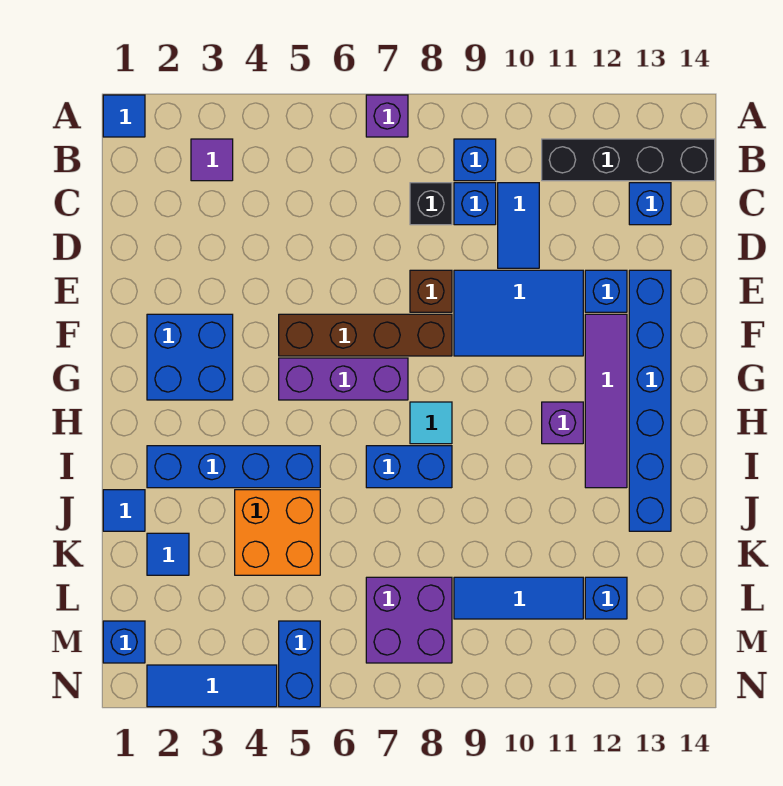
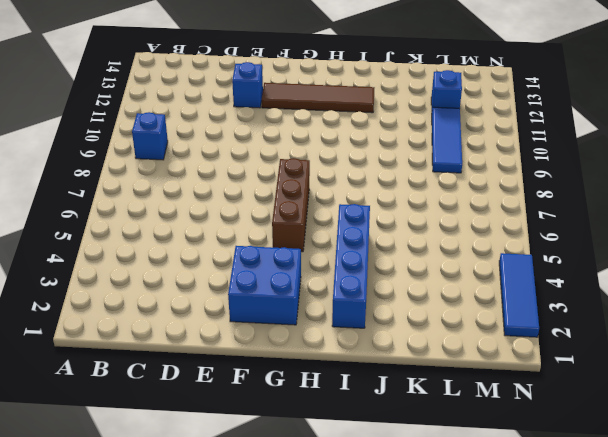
brown 1x4 tile [262,83,374,113] -> purple 1x4 tile [585,314,627,488]
brown 1x3 brick [272,158,310,252] -> purple 1x3 brick [279,358,408,400]
none -> blue 1x1 tile [103,95,145,137]
none -> purple 1x1 brick [366,95,408,137]
none -> purple 1x1 tile [191,139,233,181]
none -> black 1x4 brick [542,139,715,181]

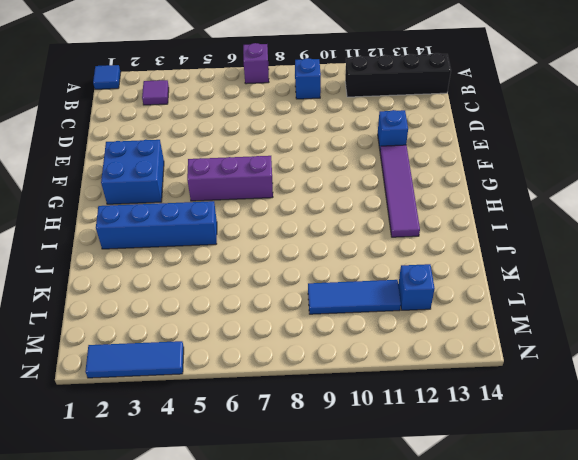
none -> black 1x1 brick [410,183,452,225]
none -> blue 1x1 brick [454,183,496,225]
none -> blue 1x2 tile [498,183,539,268]
none -> blue 1x1 brick [629,183,671,225]

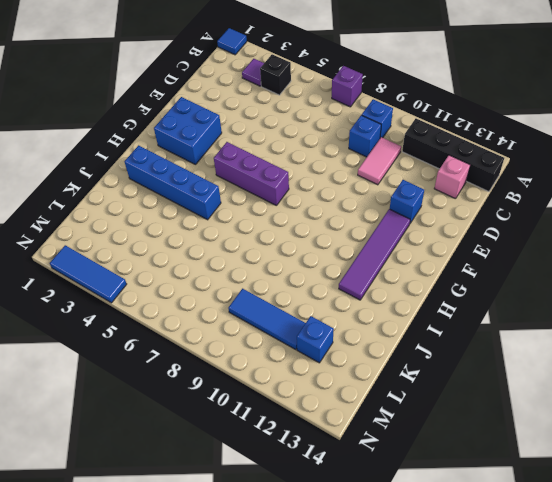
black 1x1 brick [260,54,291,95] -> black 1x1 brick moved to [410,183,452,225]
pink 1x2 tile [358,137,401,185] -> blue 1x2 tile [498,183,539,268]
pink 1x1 brick [434,155,470,199] -> blue 1x1 brick [629,183,671,225]
none -> brown 1x1 brick [410,270,452,312]
none -> blue 2x3 tile [454,270,583,356]
none -> blue 1x6 brick [629,270,671,531]
none -> brown 1x4 brick [279,314,452,356]

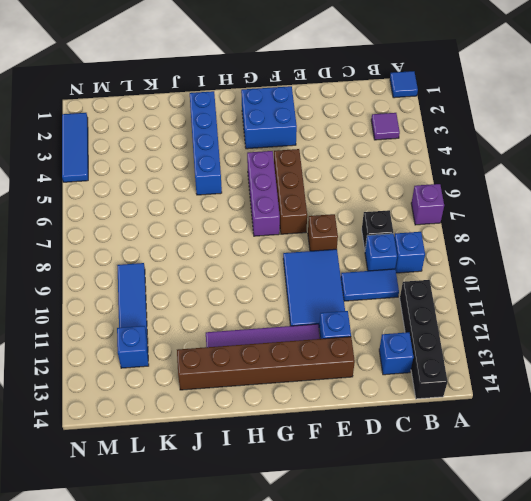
brown 1x6 brick [177,337,355,390] -> blue 1x6 brick [629,270,671,531]
brown 1x3 brick [274,149,307,234] -> brown 1x4 brick [279,314,452,356]
none -> cyan 1x1 tile [410,402,452,444]
none -> purple 1x1 brick [542,402,583,444]
none -> blue 1x2 brick [366,446,452,488]
none -> blue 1x1 tile [103,490,145,531]

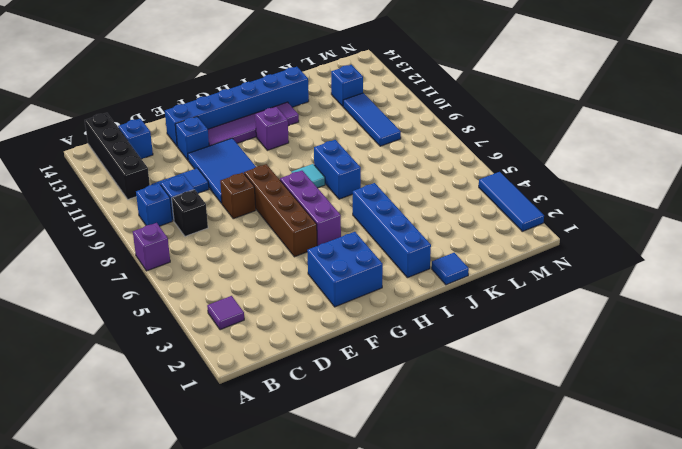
none -> blue 1x1 tile [103,95,145,137]
none -> orange 2x2 brick [235,490,320,575]
none -> blue 1x1 tile [147,533,189,575]
none -> purple 2x2 brick [366,577,452,663]

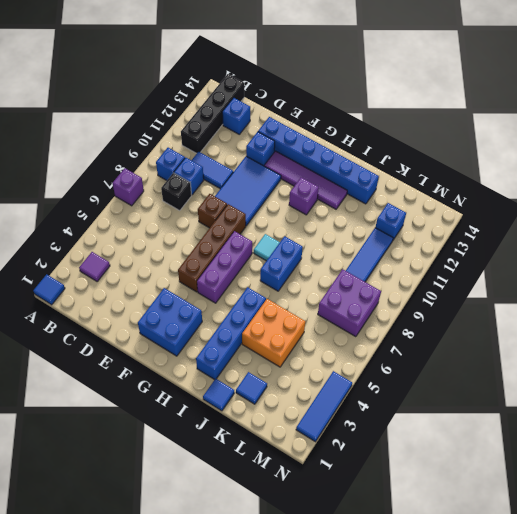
none -> blue 1x1 brick [103,621,145,663]
none -> blue 1x2 brick [279,621,320,707]

